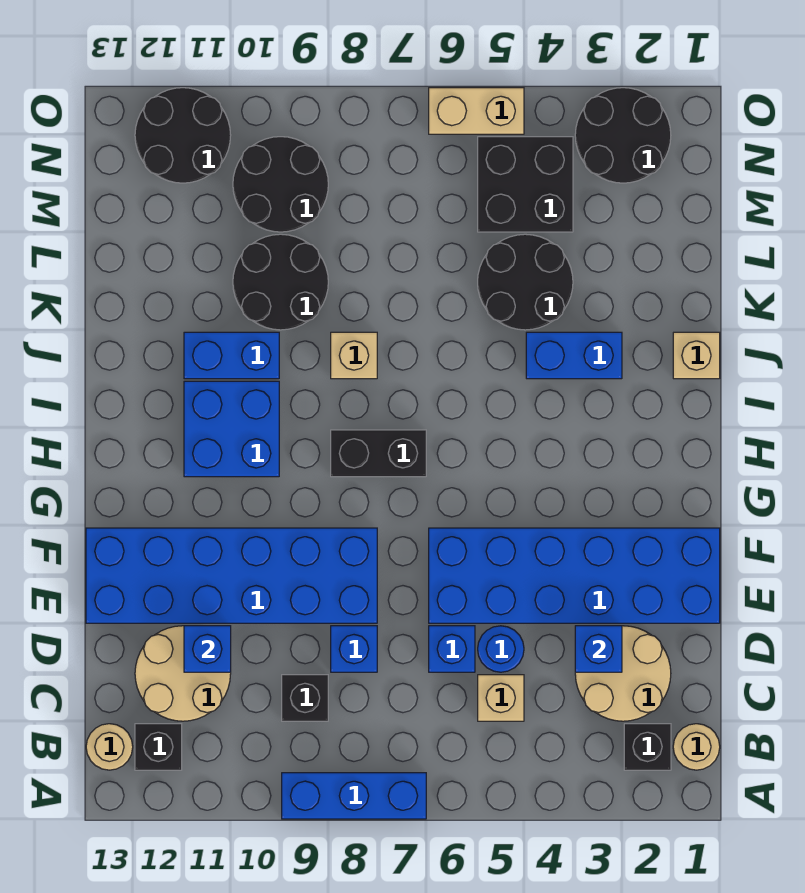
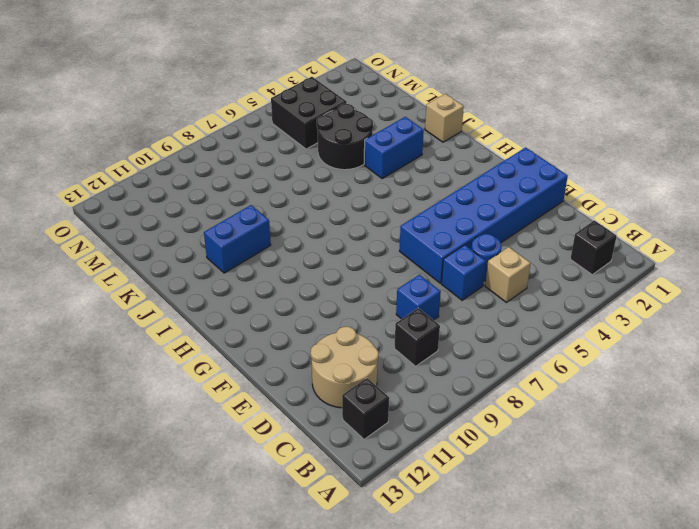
none -> blue 1x3 brick [282,773,426,819]
none -> tan 1x1 round brick [673,724,720,770]
none -> tan 1x1 round brick [86,724,133,770]

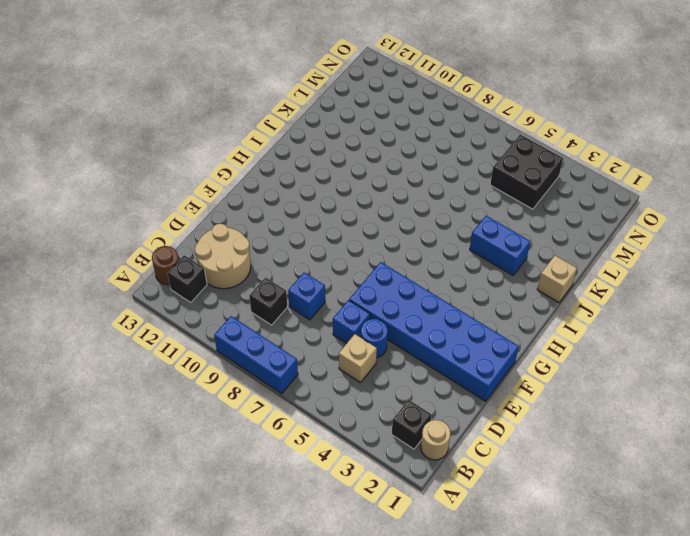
brown 1x1 round brick [152,246,179,285] -> tan 1x1 round brick [86,724,133,770]
none -> tan 2x2 round brick [575,626,671,721]
none -> blue 2x6 brick [86,528,377,623]
none -> black 1x2 brick [331,430,426,477]

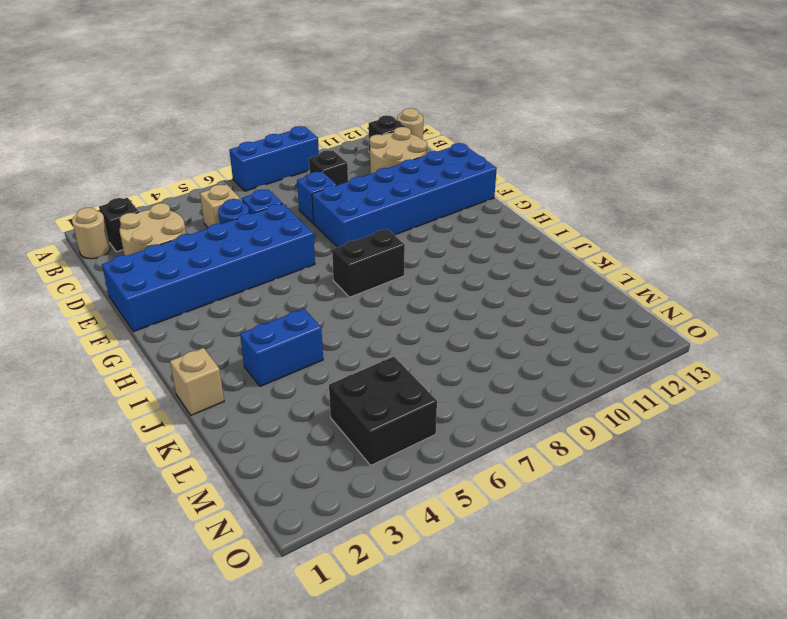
none -> blue 2x2 brick [184,381,279,477]
none -> tan 1x1 brick [331,332,377,379]
none -> blue 1x2 brick [184,332,279,379]

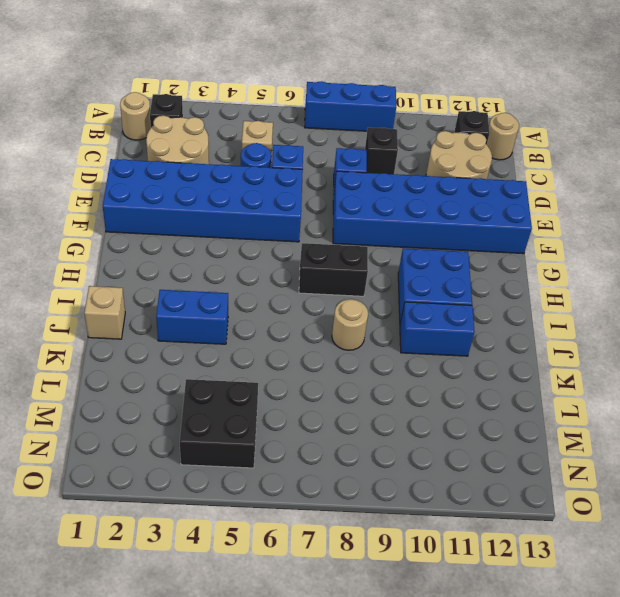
tan 1x1 round brick [332,299,368,350] -> tan 1x1 brick [331,332,377,379]
none -> black 2x2 round brick [478,234,573,330]
none -> black 2x2 round brick [233,234,328,330]
none -> black 2x2 round brick [233,137,328,232]

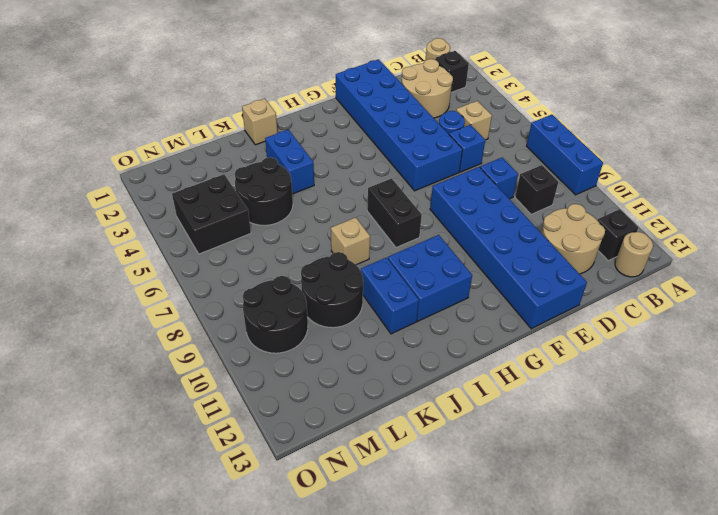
none -> black 2x2 round brick [575,88,671,183]
none -> black 2x2 round brick [135,88,231,183]
none -> tan 1x2 brick [429,88,524,134]

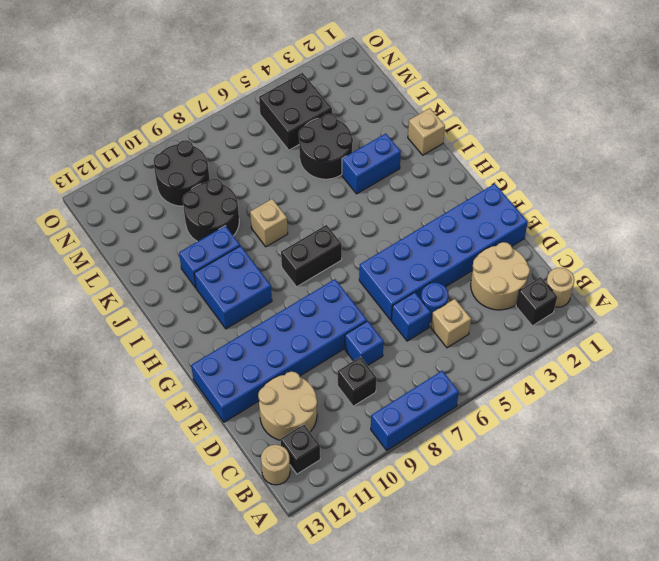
none -> black 2x2 round brick [575,88,671,183]
none -> black 2x2 round brick [135,88,231,183]
none -> tan 1x2 brick [429,88,524,134]

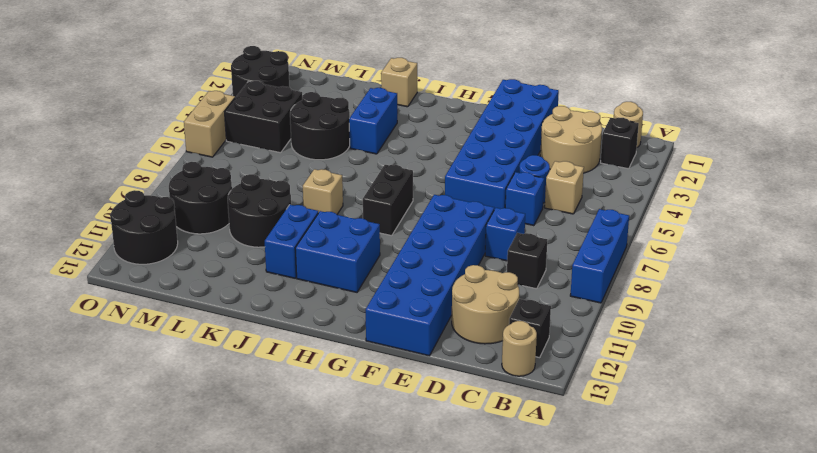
none -> blue 1x1 brick [575,626,622,672]
none -> blue 1x1 brick [184,626,231,672]

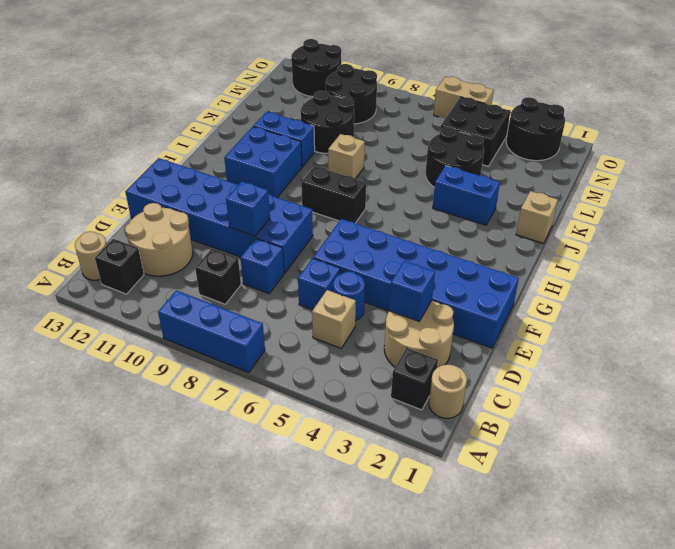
blue 1x1 brick [226,181,270,236] -> blue 1x1 brick moved to [184,626,231,672]

